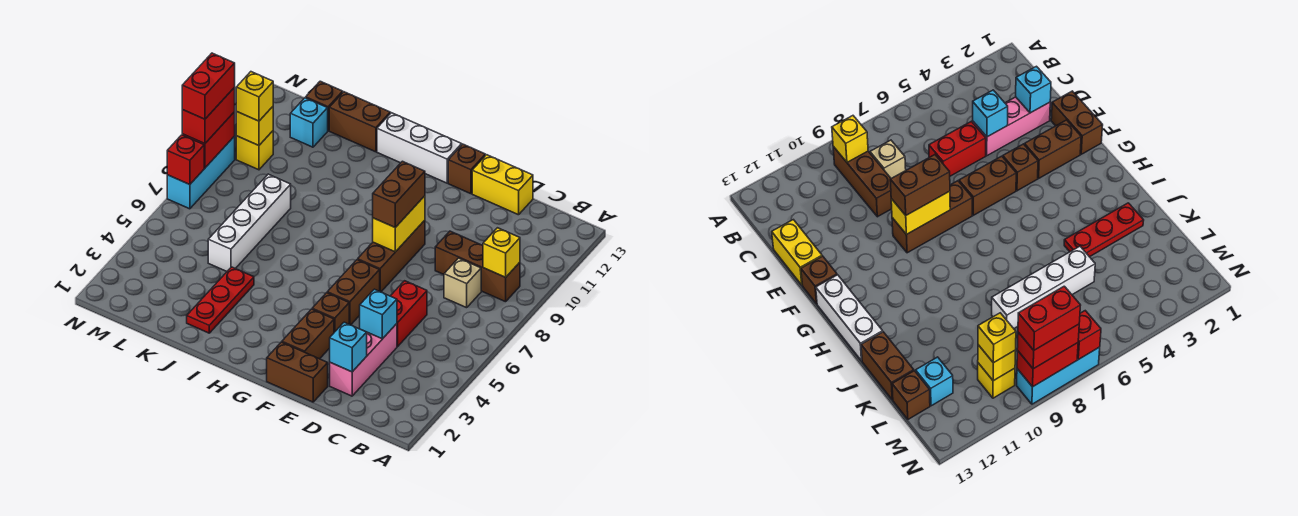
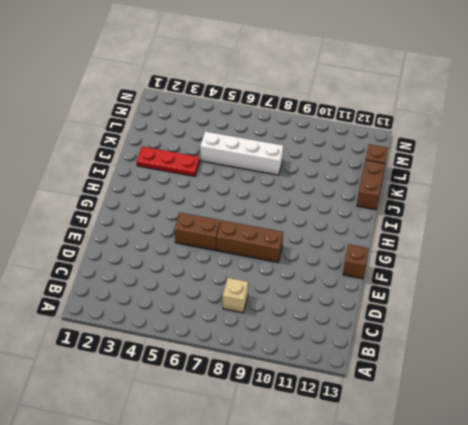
none -> brown 1x3 brick [435,231,520,302]
none -> pink 1x3 brick [330,324,397,396]
none -> red 1x2 brick [391,281,427,347]
none -> yellow 1x2 brick [472,155,533,215]

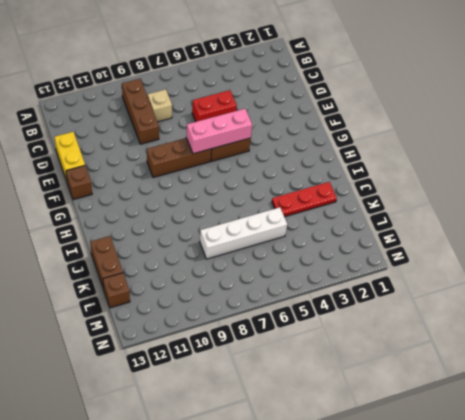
pink 1x3 brick [186,109,252,154] -> pink 1x3 brick moved to [330,324,397,396]
none -> brown 1x2 brick [267,342,328,402]
none -> brown 1x2 brick [282,309,334,359]
none -> brown 1x1 brick [312,293,349,332]
none -> white 1x3 brick [377,113,462,183]

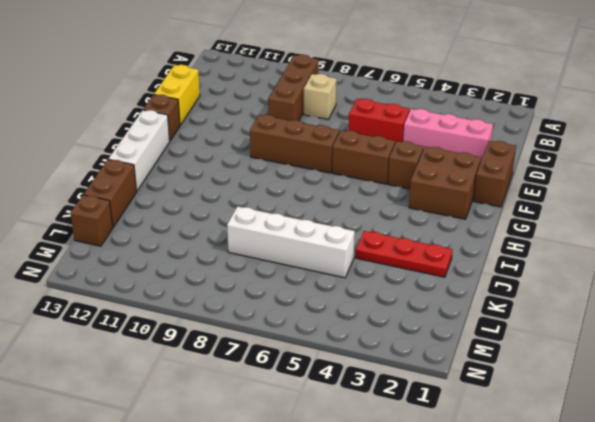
brown 2x2 brick [409,147,481,219] -> brown 1x2 brick [282,309,334,359]
none -> cyan 1x1 brick [290,98,328,147]
none -> yellow 1x1 brick [236,131,273,170]
none -> cyan 1x3 brick [167,136,235,209]
none -> yellow 1x1 brick [483,228,520,277]

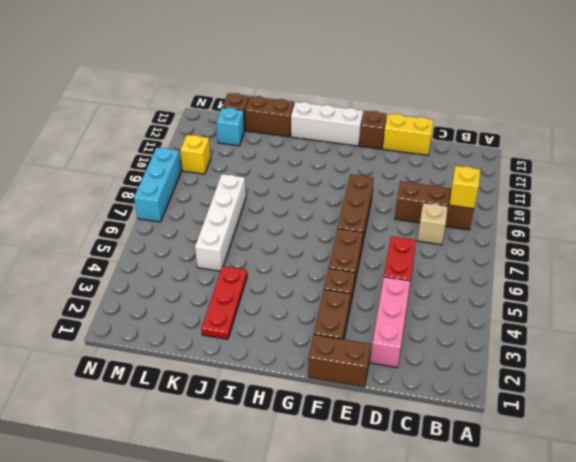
none -> cyan 1x1 brick [330,322,367,372]
none -> cyan 1x1 brick [360,289,397,339]
none -> yellow 1x2 brick [373,196,425,252]
none -> yellow 1x1 brick [236,107,273,145]

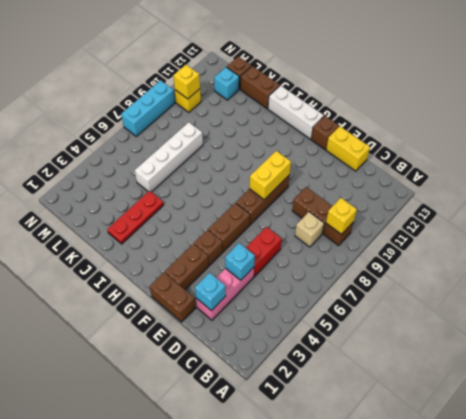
none -> red 1x1 brick [167,135,204,185]
none -> red 1x2 brick [182,112,235,168]
none -> brown 1x2 brick [373,161,425,227]
none -> yellow 1x1 brick [236,72,273,121]

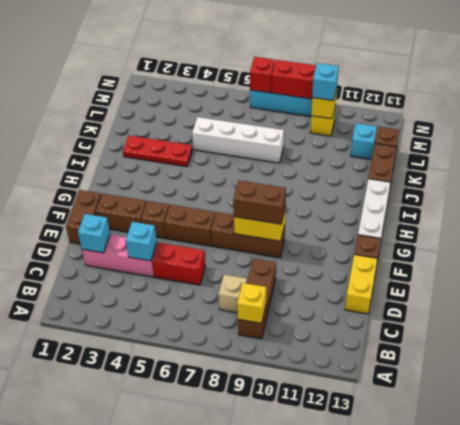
cyan 1x1 brick [312,63,339,101] -> yellow 1x1 brick [236,72,273,121]
none -> red 1x2 brick [182,87,235,144]
none -> red 1x2 brick [182,53,235,119]

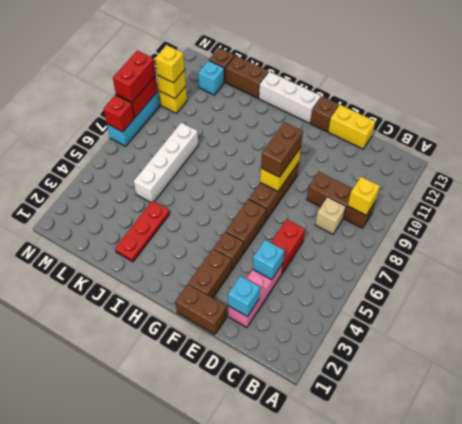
none -> red 1x2 brick [182,53,235,119]

